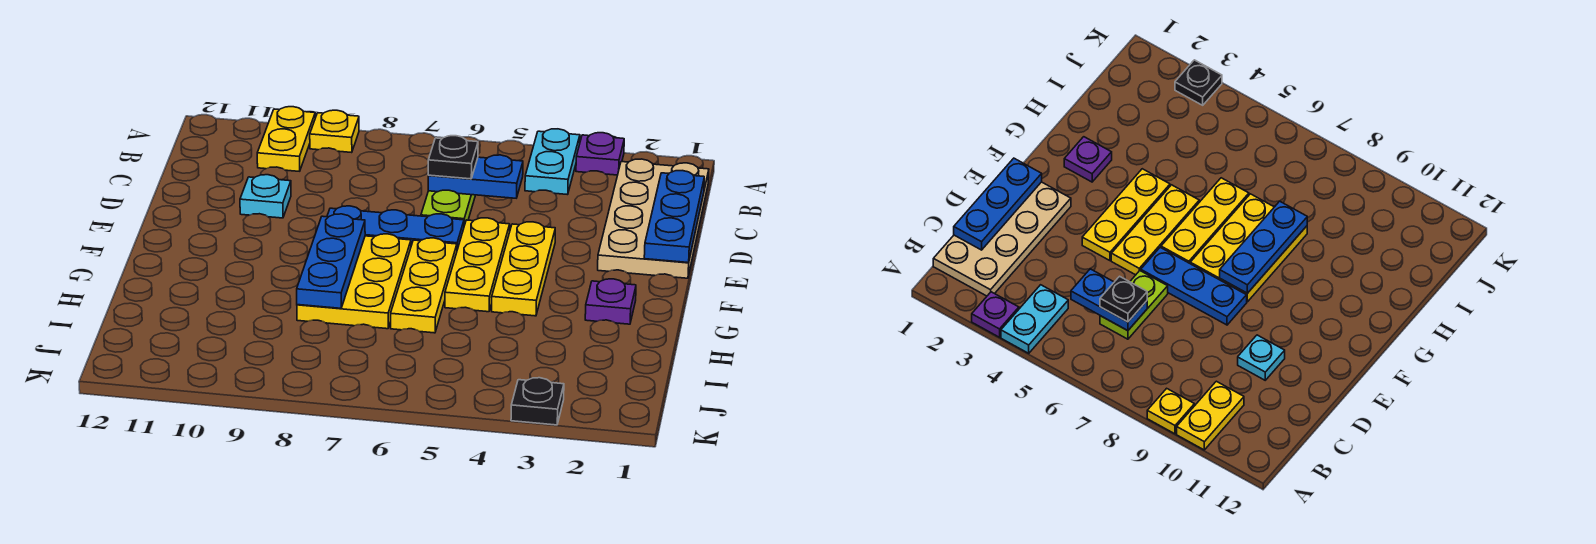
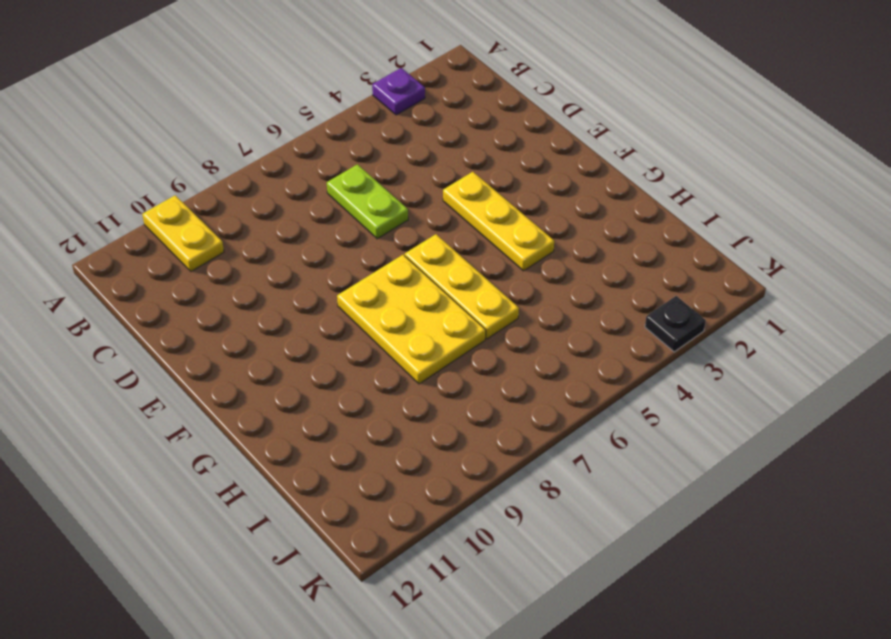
none -> cyan 1x2 plate [525,129,580,195]
none -> yellow 1x1 plate [310,110,359,153]
none -> tan 2x4 plate [598,159,709,278]

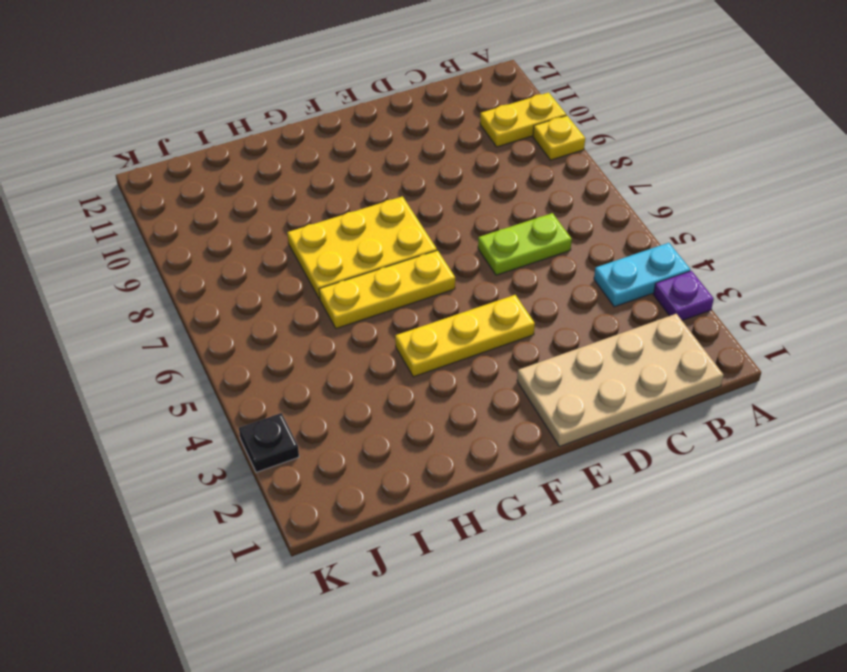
none -> cyan 1x1 plate [240,175,291,218]
none -> yellow 1x3 plate [445,218,510,312]
none -> blue 1x3 plate [327,206,464,249]

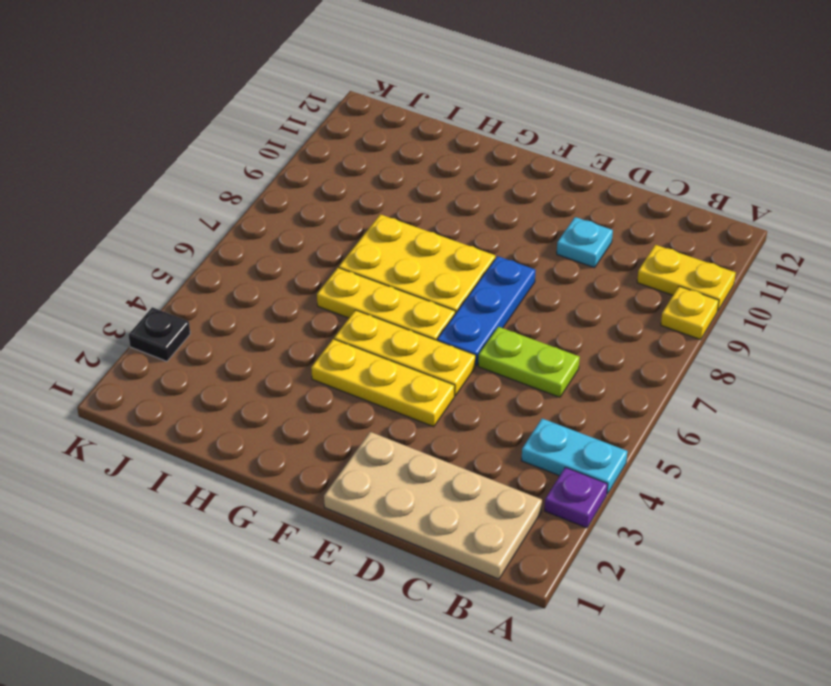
none -> purple 1x1 plate [585,279,636,324]
none -> blue 1x3 plate [644,171,704,263]
none -> blue 1x2 plate [428,155,523,198]

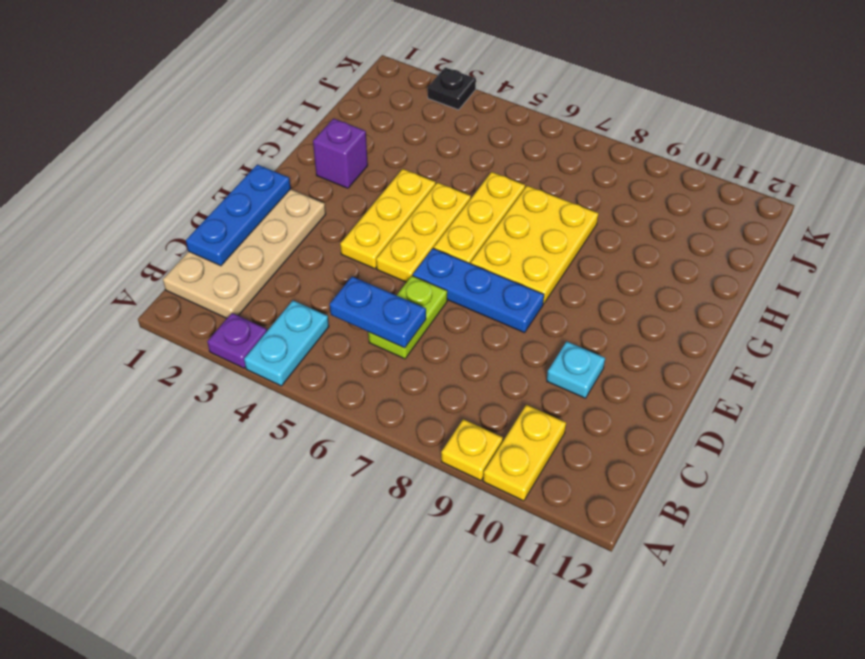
purple 1x1 brick [313,119,368,188] -> purple 1x1 plate [585,279,636,324]
none -> blue 1x3 plate [297,214,365,308]
none -> black 1x1 plate [428,136,478,179]

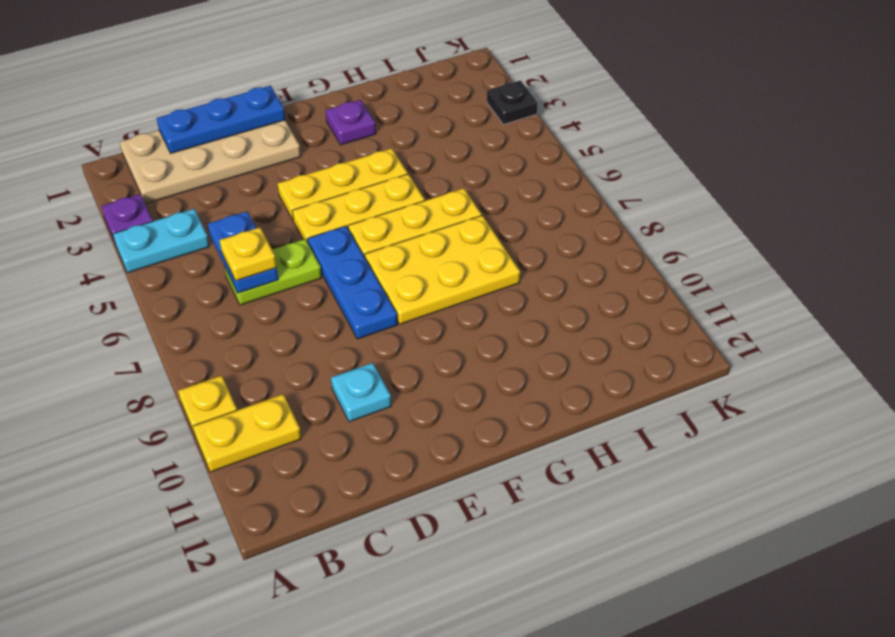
yellow 1x1 plate [219,227,277,281] -> black 1x1 plate [428,136,478,179]
none -> blue 1x3 plate [297,214,365,308]

